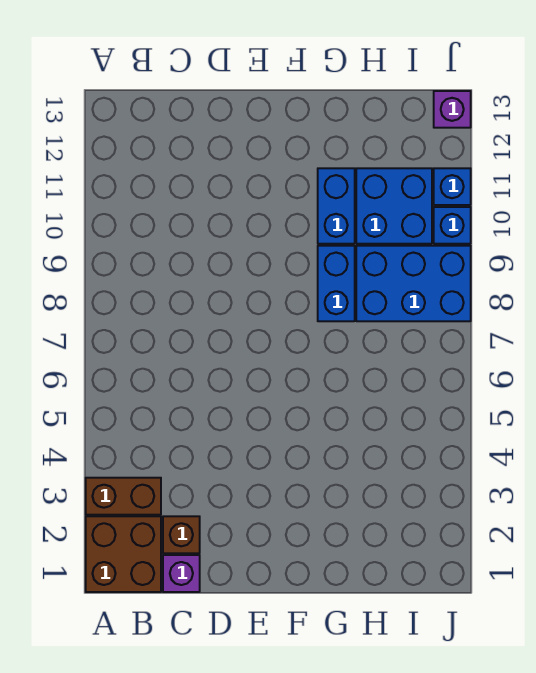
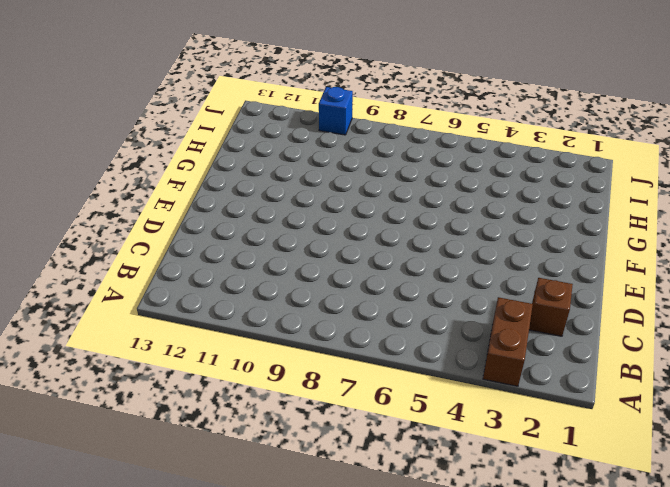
none -> brown 2x2 brick [86,516,161,592]
none -> purple 1x1 brick [163,555,200,592]

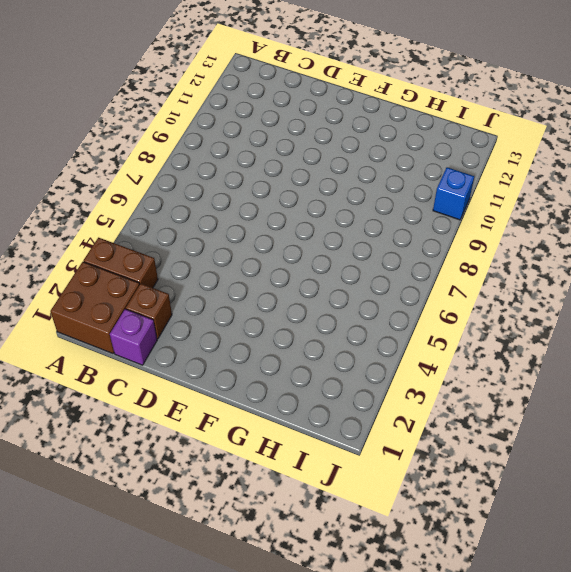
none -> blue 1x2 brick [318,246,355,321]
none -> blue 1x2 brick [318,168,355,244]

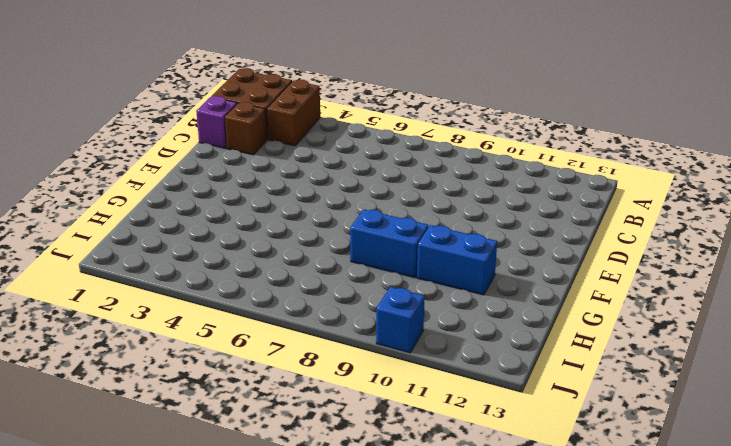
none -> blue 2x3 brick [356,246,471,321]
none -> blue 2x2 brick [356,168,432,244]

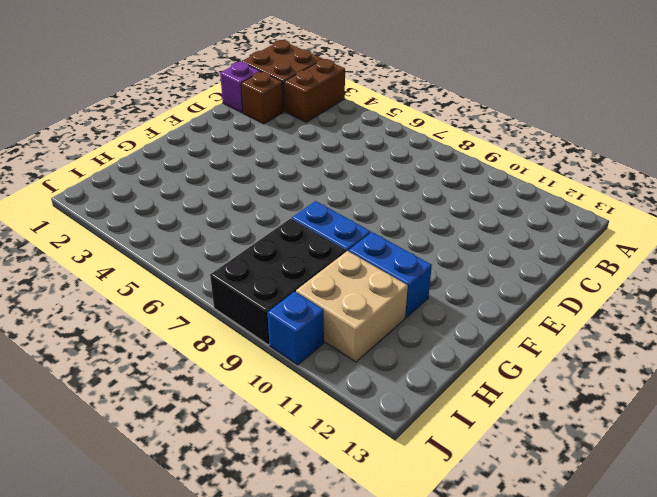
black 2x3 brick [210,218,346,345] -> blue 2x3 brick [356,246,471,321]
tan 2x2 brick [296,251,408,362] -> blue 2x2 brick [356,168,432,244]
none -> blue 1x1 brick [434,168,471,205]
none -> purple 1x1 brick [434,91,471,128]

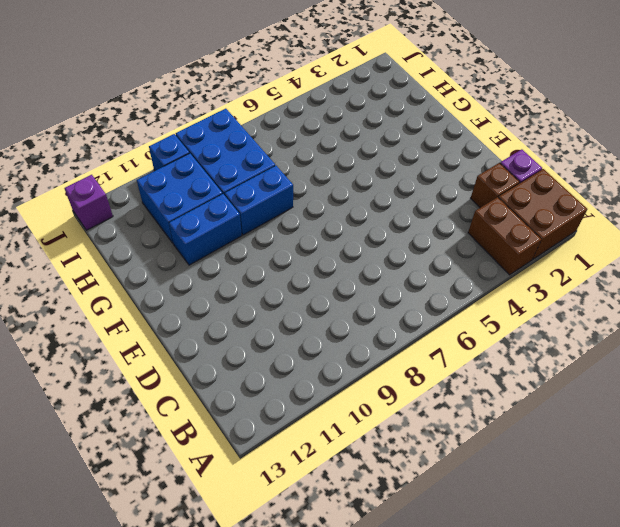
none -> blue 1x1 brick [434,168,471,205]

